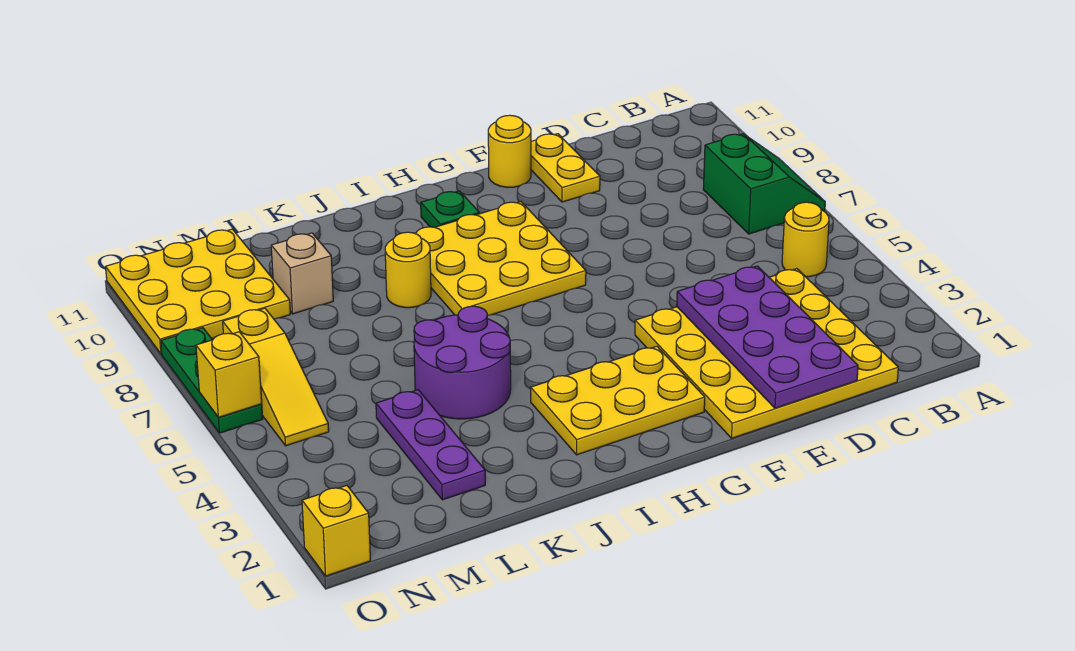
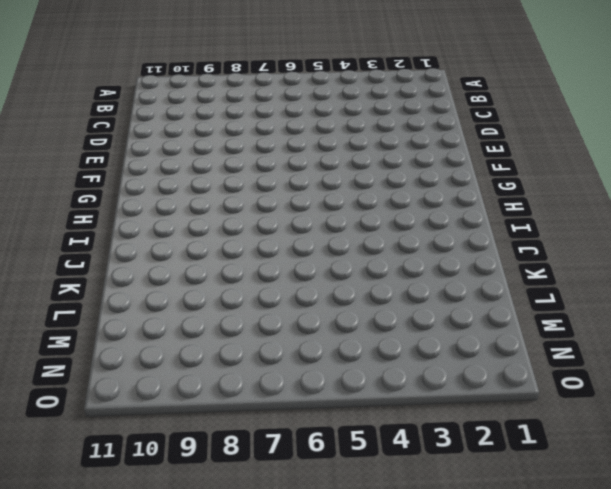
none -> green 2x2 slope [703,134,825,234]
none -> yellow 1x1 round brick [782,202,829,277]
none -> yellow 4x4 plate [635,269,898,438]

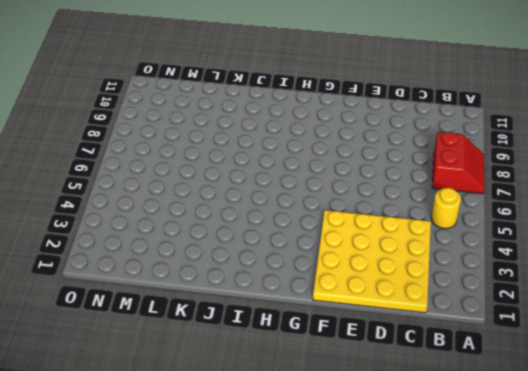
red 2x2 slope [432,132,484,194] -> green 2x2 slope [703,134,825,234]
none -> yellow 1x2 plate [531,134,600,202]
none -> yellow 1x1 round brick [488,115,531,187]
none -> yellow 2x3 plate [531,346,705,455]

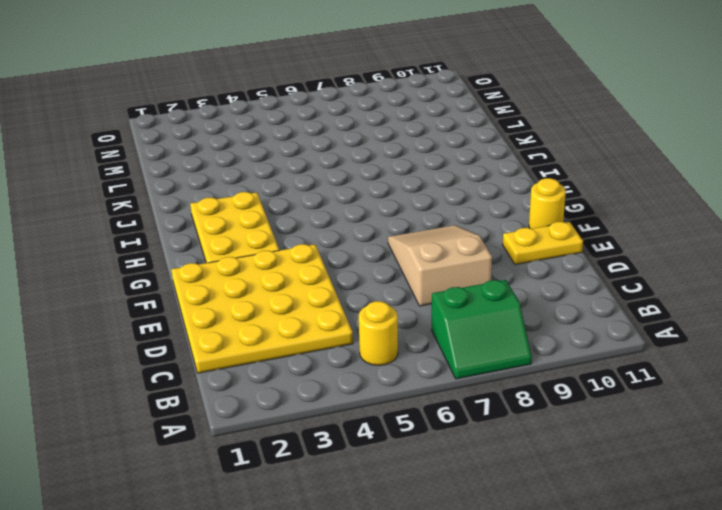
tan 2x3 slope [388,225,492,306] -> none
none -> yellow 3x3 plate [415,202,586,316]
none -> green 1x1 plate [421,191,479,227]
none -> purple 2x2 round brick [414,306,511,419]

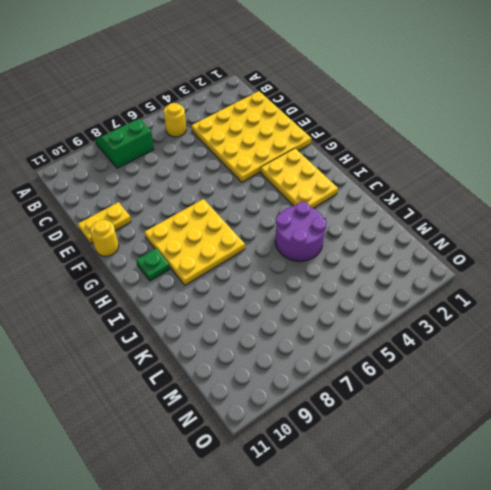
none -> yellow 1x1 round brick [385,232,431,308]
none -> purple 1x3 plate [376,390,485,500]
none -> tan 1x1 brick [271,233,333,314]

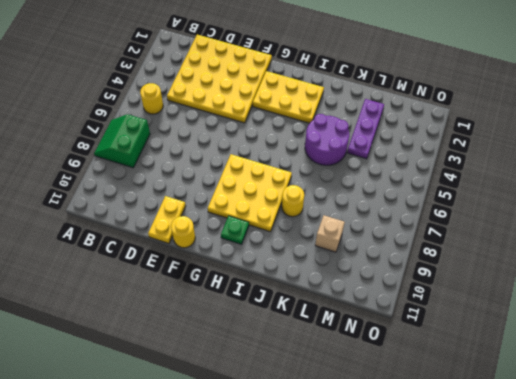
none -> yellow 3x3 plate [106,229,290,354]
none -> yellow 1x3 slope [223,308,329,446]
none -> yellow 1x1 brick [302,485,370,576]

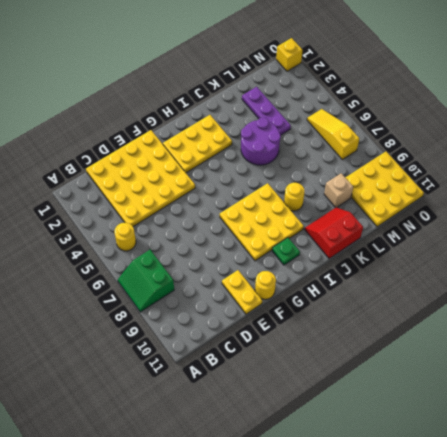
red 2x2 slope [305,207,363,258] -> none
none -> green 1x3 plate [161,328,263,433]
none -> purple 2x4 plate [677,266,858,408]
none -> yellow 1x1 brick [196,332,262,417]

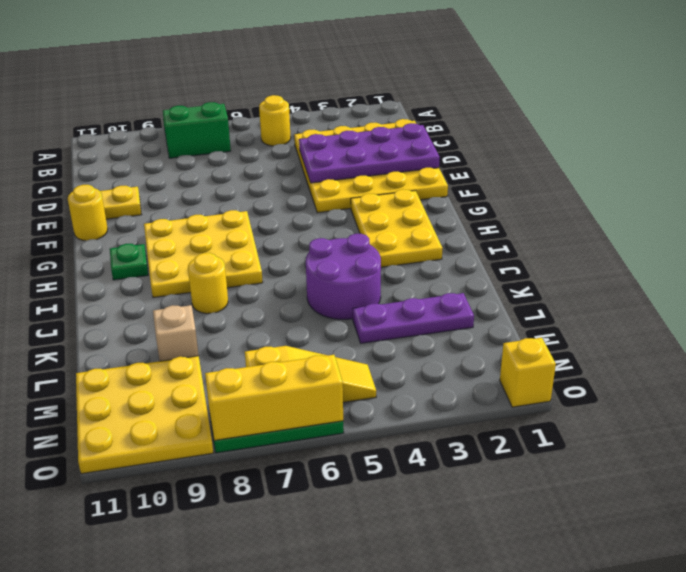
yellow 1x3 brick [205,355,343,440] -> yellow 1x1 brick [196,332,262,417]

